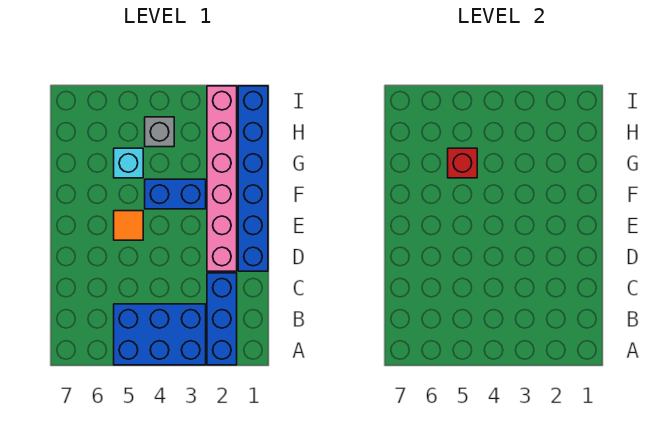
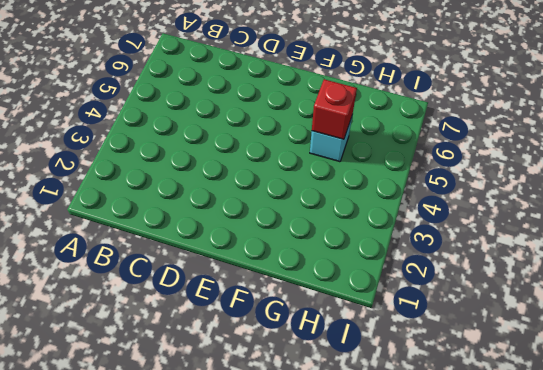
none -> blue 1x3 brick [207,273,237,365]
none -> blue 2x3 brick [114,304,206,365]

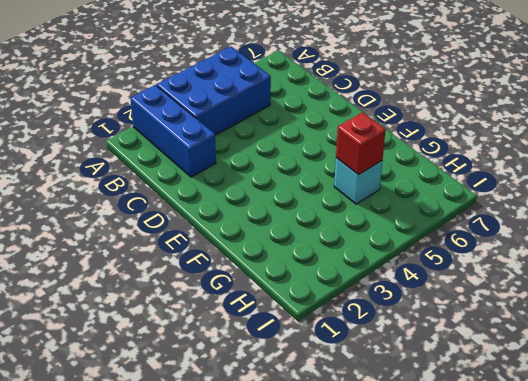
none -> blue 1x6 brick [238,86,268,271]
none -> pink 1x6 brick [207,86,237,271]

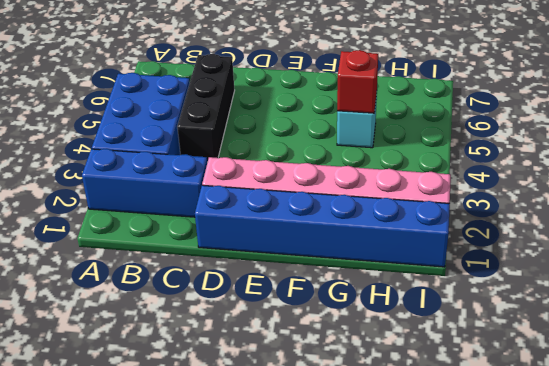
black 1x3 brick [177,54,235,162] -> none
none -> orange 1x1 tile [114,211,143,240]
none -> blue 1x2 brick [145,179,206,209]

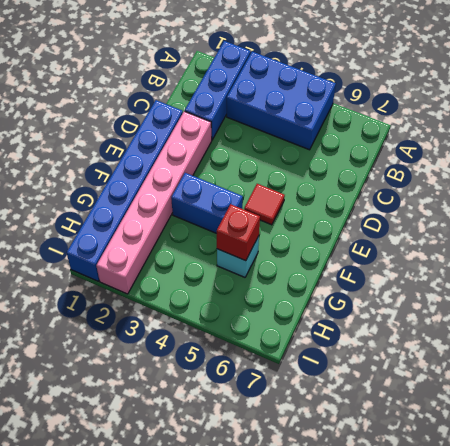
red 1x1 tile [244,184,285,225] -> orange 1x1 tile [114,211,143,240]
none -> grey 1x1 brick [145,117,174,147]

